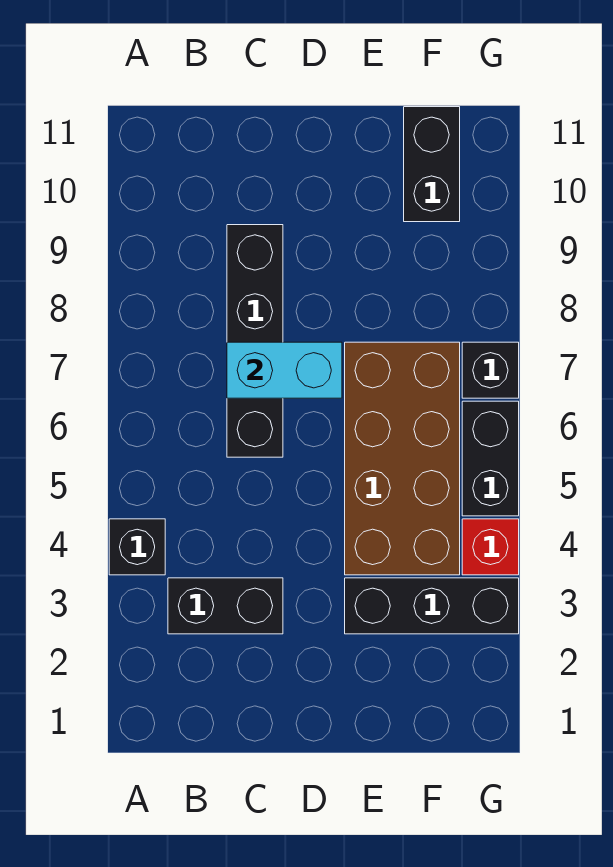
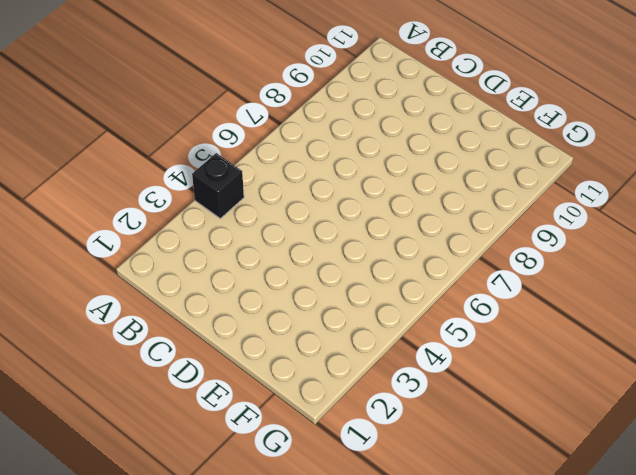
none -> black 1x2 brick [168,578,283,634]
none -> black 1x4 brick [227,225,283,457]

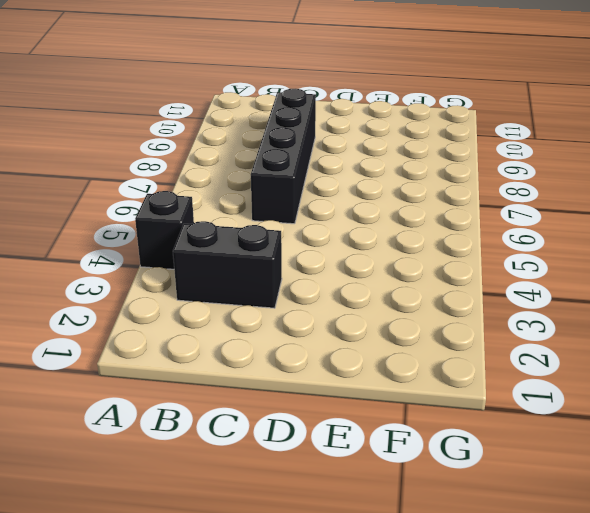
none -> black 1x3 brick [345,578,519,634]
none -> brown 2x4 brick [345,342,460,575]

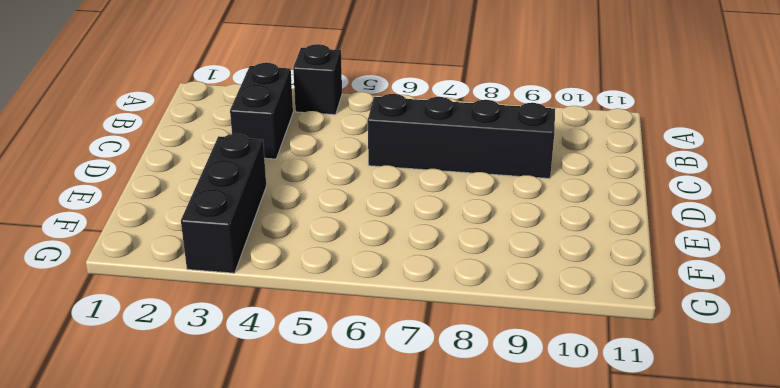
none -> brown 2x4 brick [345,342,460,575]
none -> black 1x2 brick [404,107,460,222]

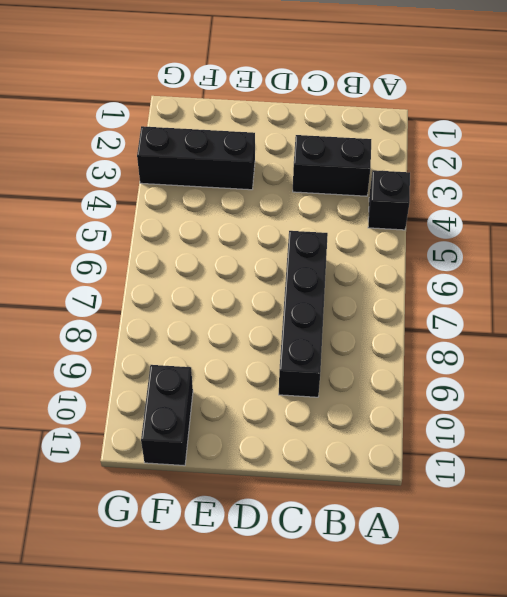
none -> brown 2x4 brick [345,342,460,575]
none -> red 1x1 brick [462,519,519,575]

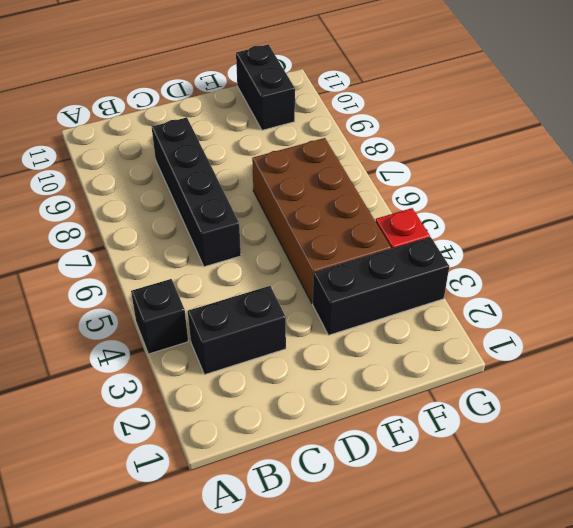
none -> black 1x2 brick [462,401,519,516]
none -> black 1x1 brick [462,342,519,398]

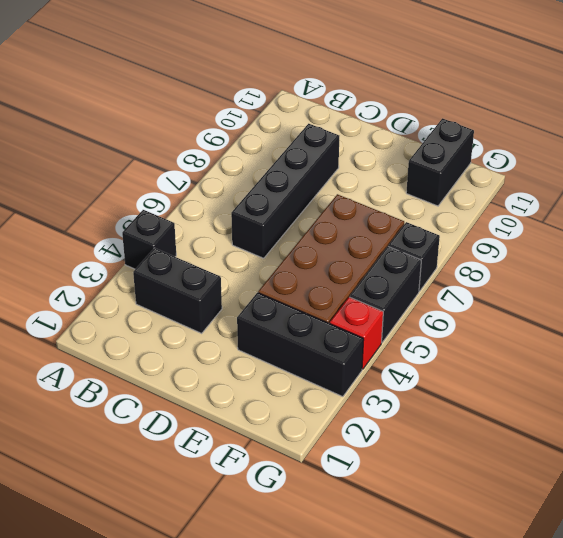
none -> cyan 1x2 brick [227,342,342,398]

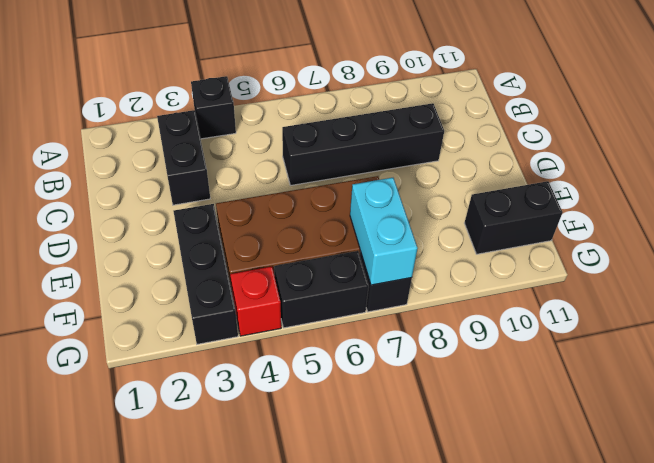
cyan 1x2 brick [350,178,418,285] -> cyan 1x2 brick moved to [227,342,342,398]

